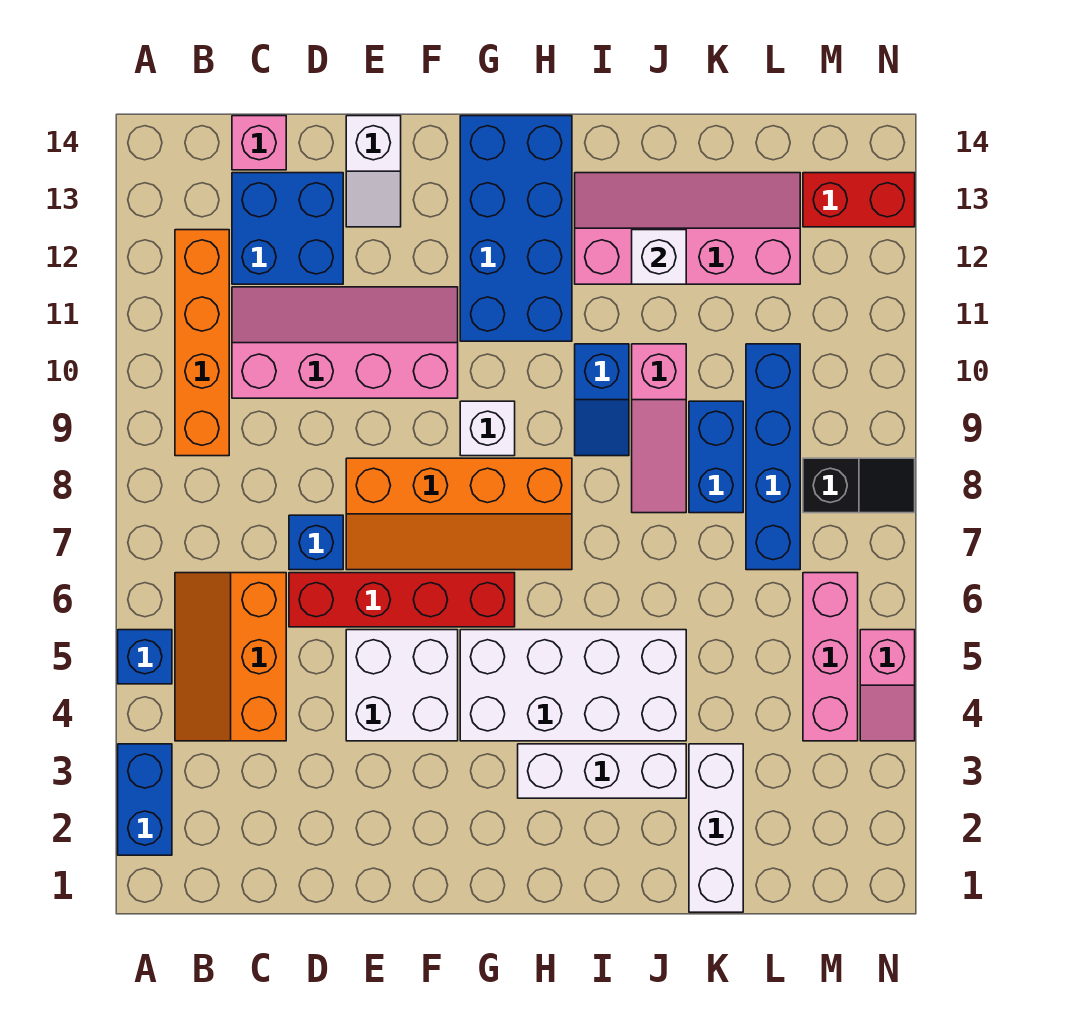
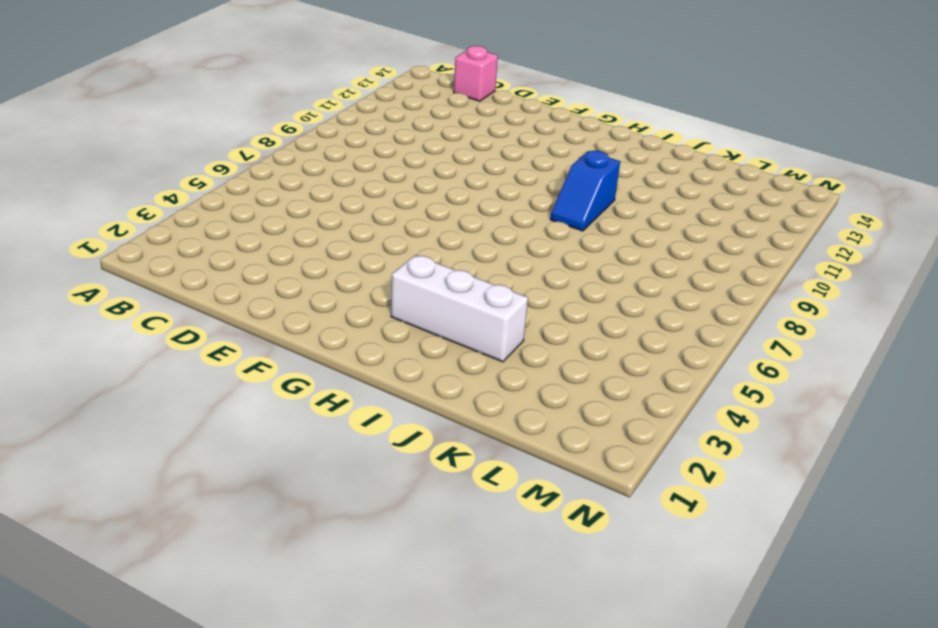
none -> blue 1x2 brick [118,744,172,855]
none -> blue 1x1 brick [118,630,172,684]
none -> orange 2x3 slope [175,573,286,741]

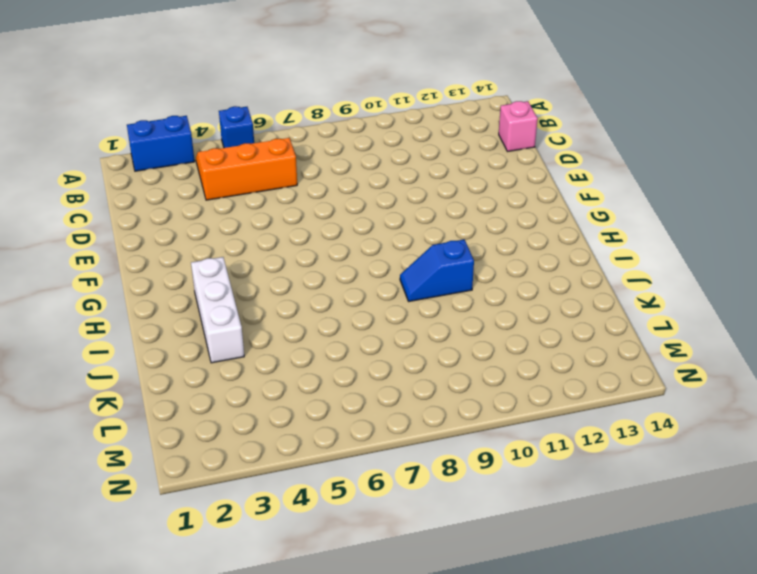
none -> orange 1x4 brick [175,230,229,456]
none -> pink 2x4 slope [232,287,458,398]
none -> blue 2x2 brick [232,173,343,284]

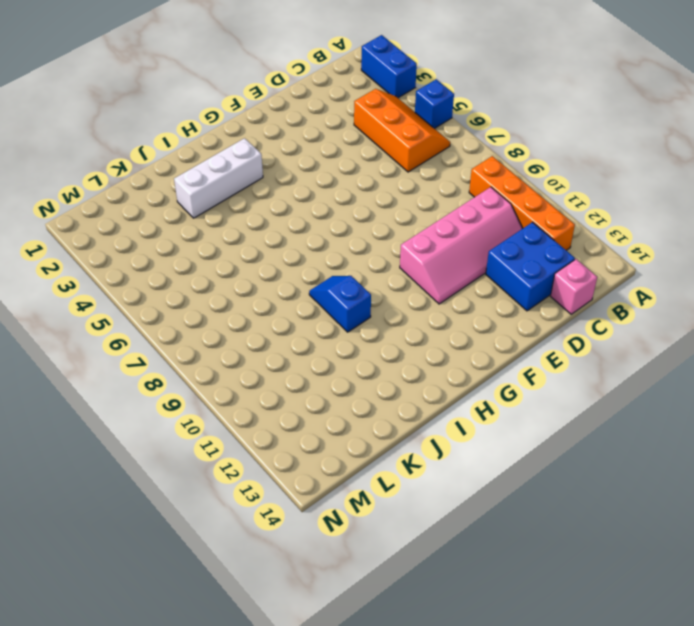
none -> red 1x4 brick [289,573,515,627]
none -> blue 1x1 brick [289,515,343,570]
none -> white 2x2 brick [346,630,458,741]

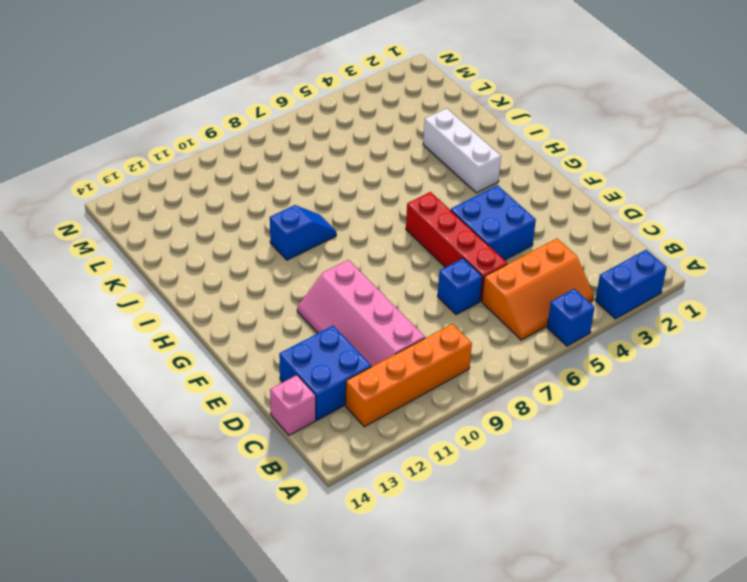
blue 2x2 brick [451,185,536,260] -> white 2x2 brick [346,630,458,741]
none -> orange 2x4 slope [346,458,572,570]
none -> white 1x2 slope [346,116,401,227]
none -> white 2x4 brick [460,630,686,741]

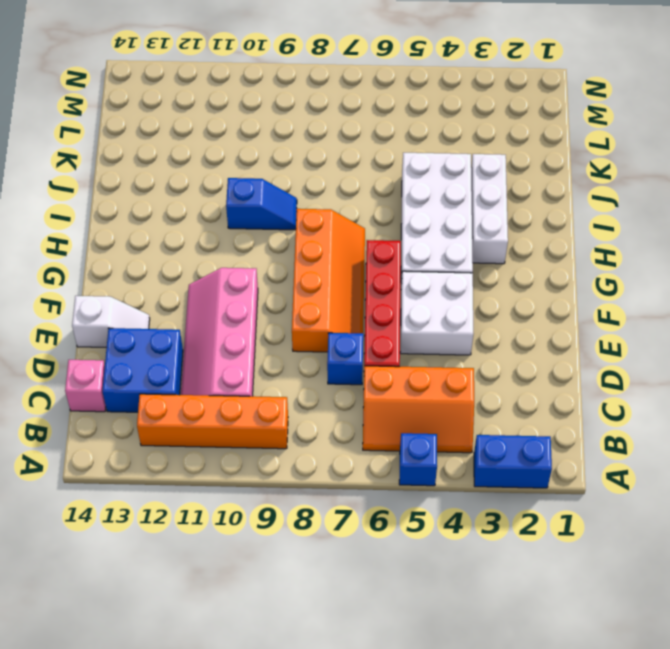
none -> white 1x1 brick [460,401,515,456]
none -> blue 2x4 brick [460,116,572,341]
none -> pink 2x4 slope [575,173,800,284]

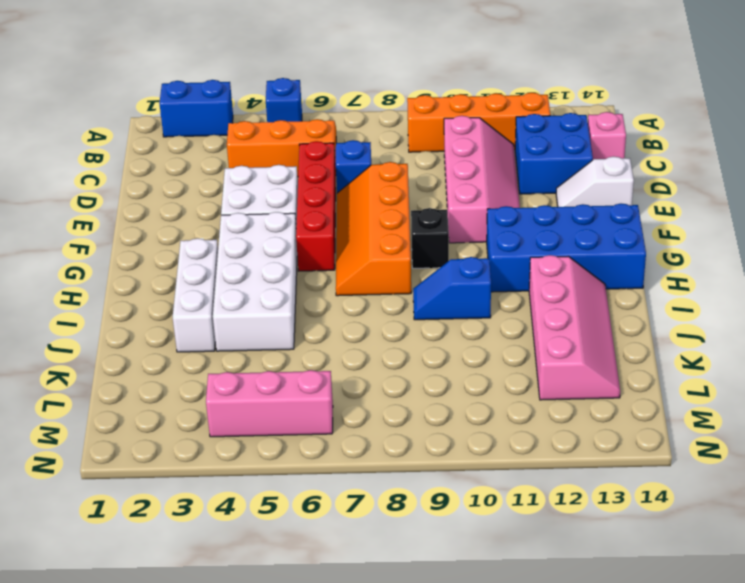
black 1x1 brick [411,208,449,268] -> white 1x1 brick [460,401,515,456]
none -> pink 1x3 slope [632,344,686,513]
none -> white 1x3 brick [689,744,743,912]
none -> blue 1x2 brick [689,401,743,513]

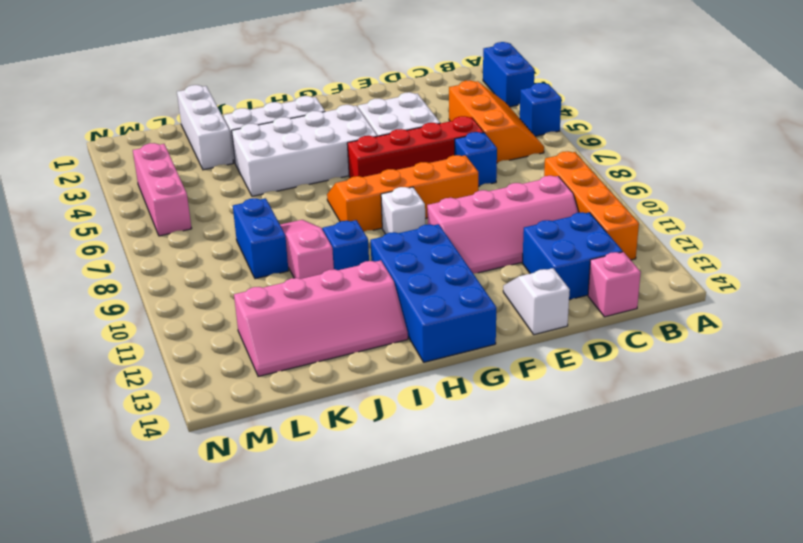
none -> blue 1x4 brick [746,344,800,570]
none -> black 1x2 slope [803,458,915,513]
none -> red 1x2 brick [803,173,915,227]

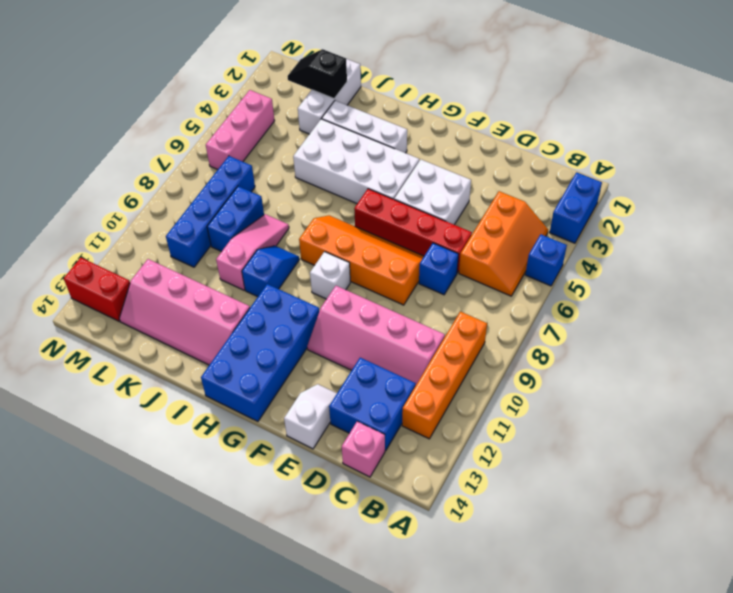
black 1x2 slope [288,49,347,98] -> black 1x2 slope moved to [803,458,915,513]
none -> pink 1x2 slope [860,630,915,741]
none -> white 1x1 brick [632,230,686,284]

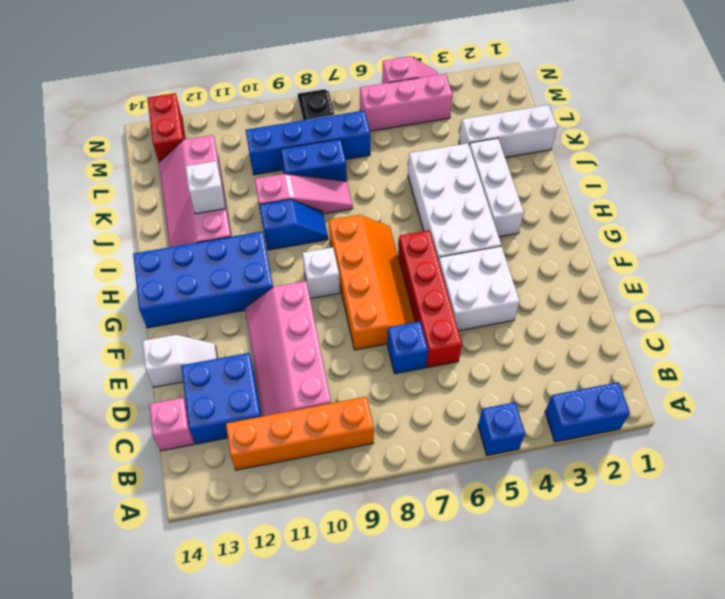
none -> orange 2x3 slope [175,573,286,741]

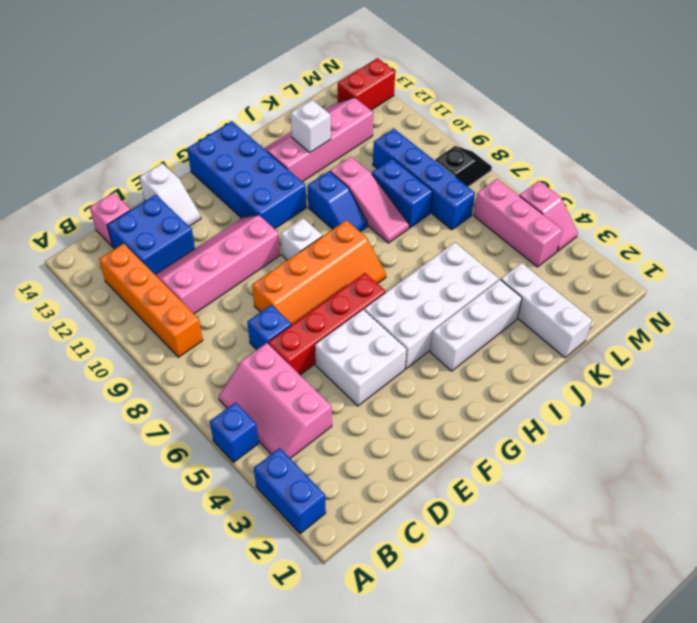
pink 2x3 slope [219,343,332,458] -> orange 2x3 slope [175,573,286,741]

